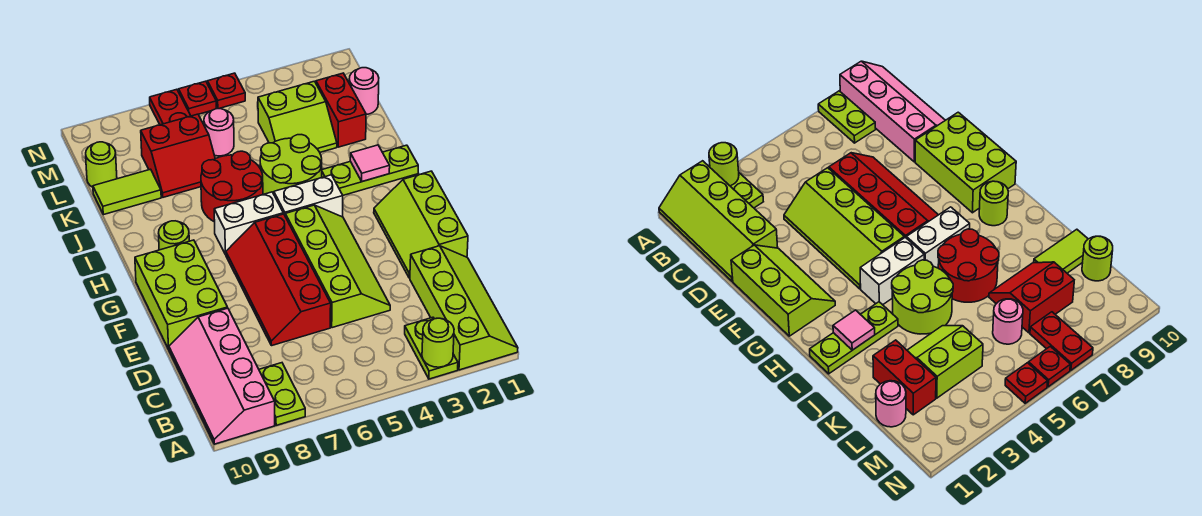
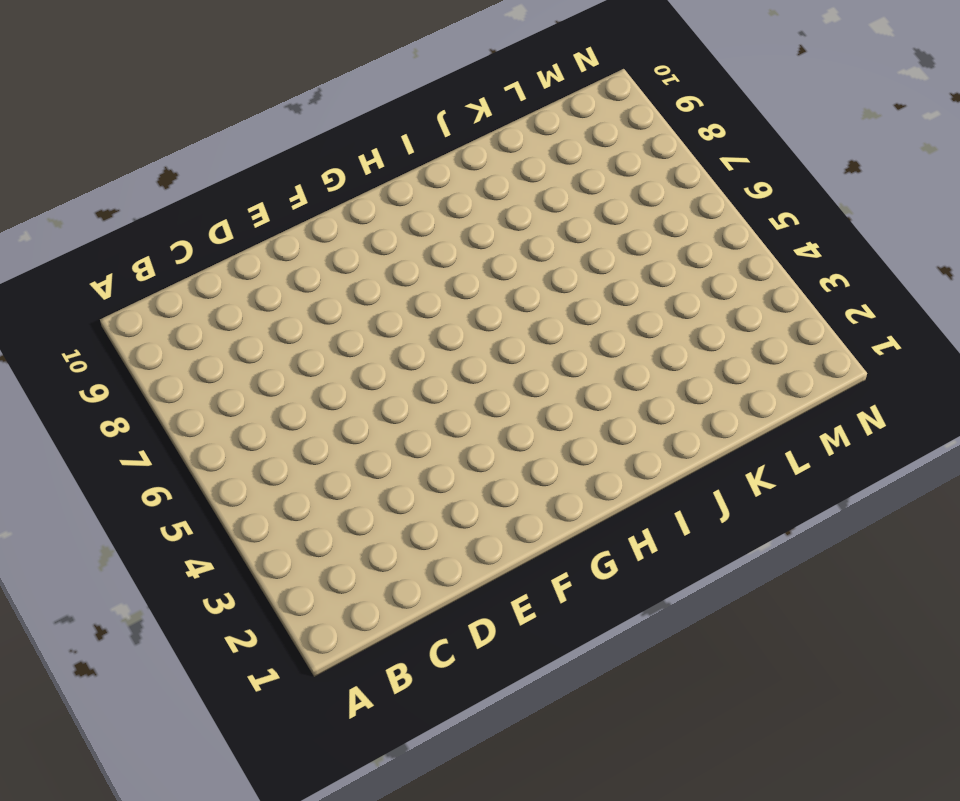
none -> lime 2x4 slope [410,246,518,370]
none -> lime 1x2 plate [405,317,458,379]
none -> lime 1x2 plate [259,363,305,425]

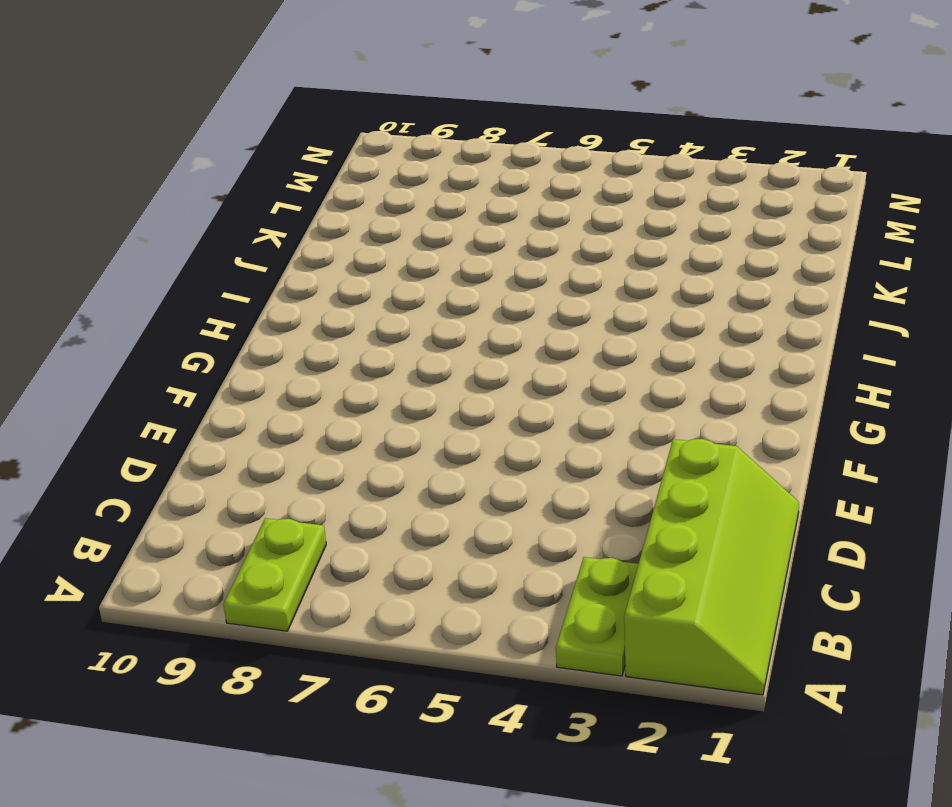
none -> pink 2x4 slope [169,308,275,444]
none -> lime 2x4 slope [285,205,390,328]
none -> red 2x4 slope [226,214,331,346]

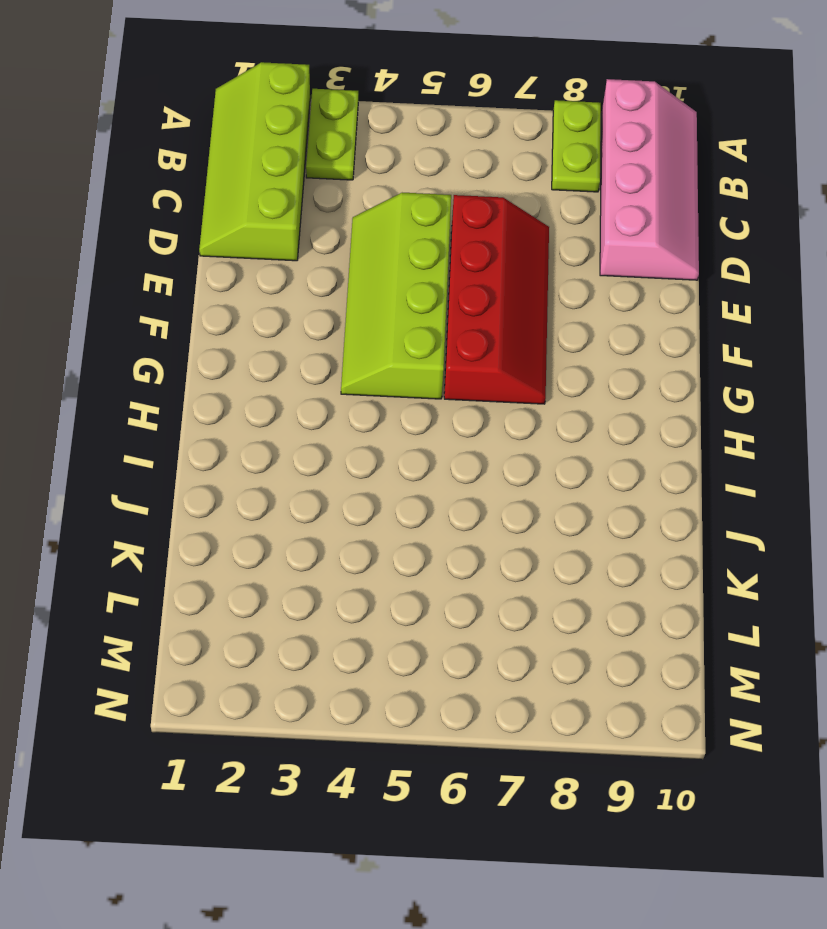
none -> lime 2x3 slope [374,171,468,278]
none -> lime 2x3 brick [135,240,228,349]
none -> white 1x2 brick [274,175,343,217]

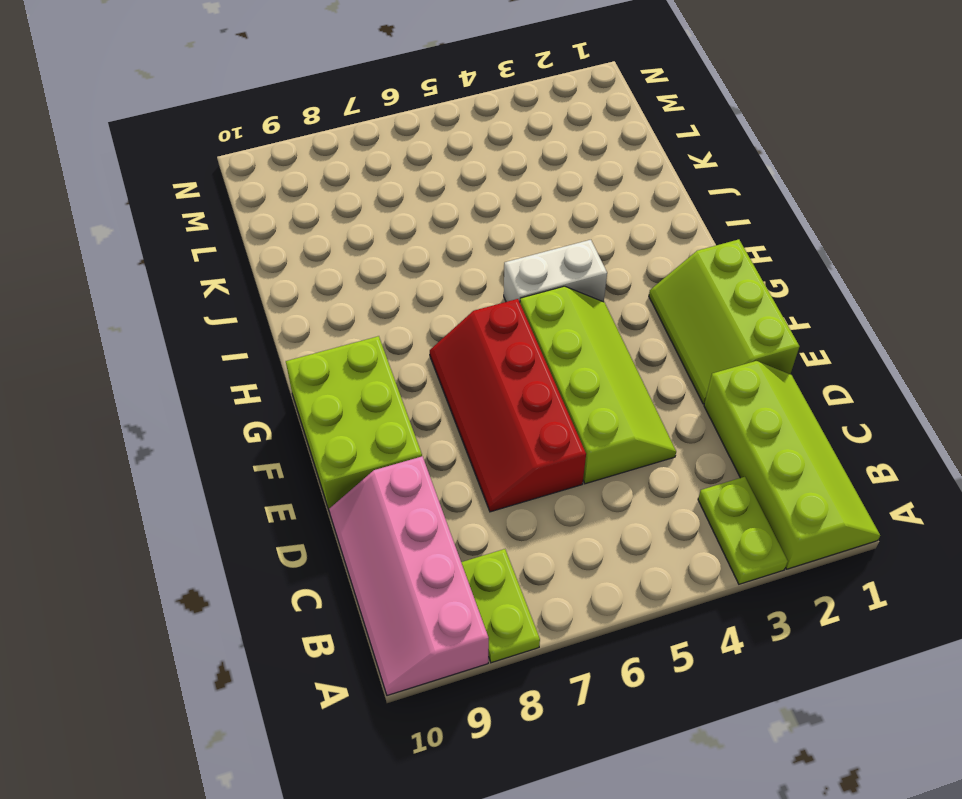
none -> white 1x2 brick [214,192,283,255]
none -> lime 1x1 round brick [159,221,189,250]
none -> lime 1x3 plate [322,145,418,195]

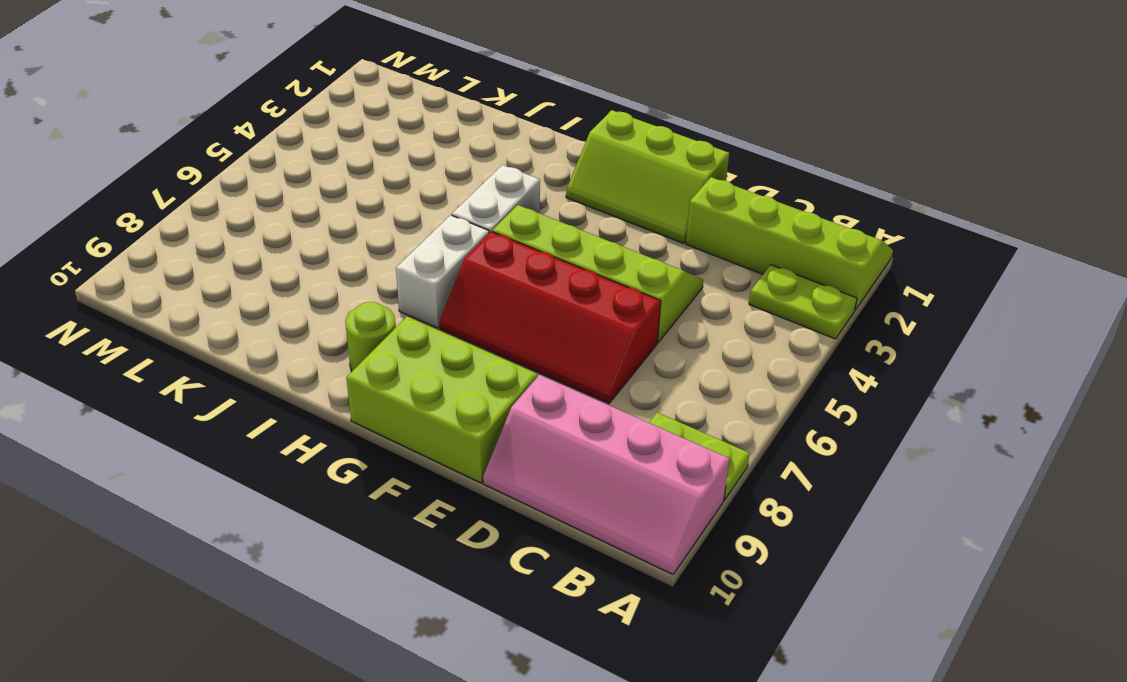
none -> lime 1x3 plate [322,145,418,195]
none -> lime 2x2 round brick [260,135,322,194]
none -> red 2x2 round brick [201,151,263,222]

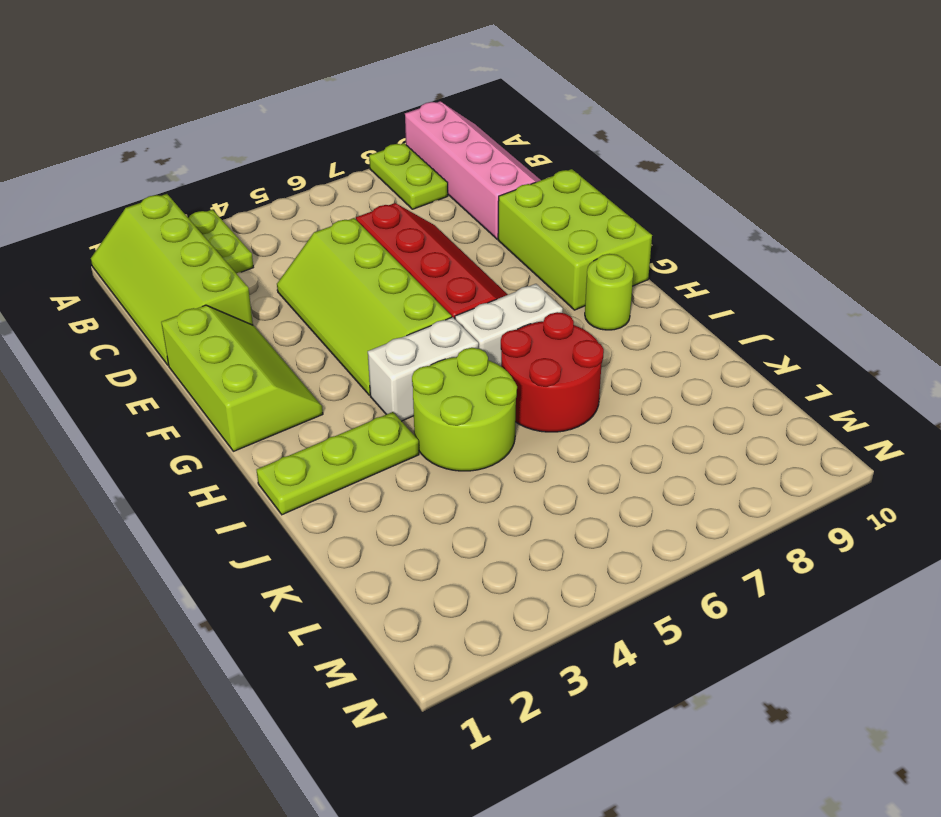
none -> red 1x2 brick [316,73,366,147]
none -> lime 2x2 slope [258,81,337,152]
none -> red 2x2 slope [141,114,215,197]

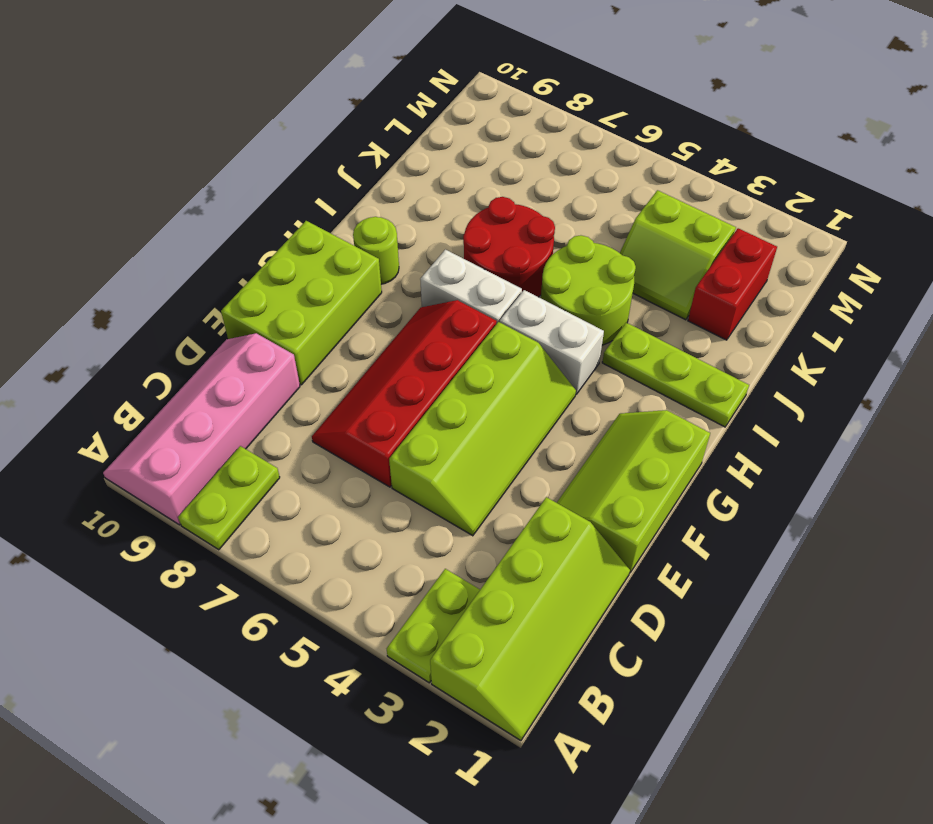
none -> red 2x2 slope [141,114,215,197]
none -> lime 1x2 tile [93,169,161,215]
none -> pink 1x1 round brick [349,68,379,115]

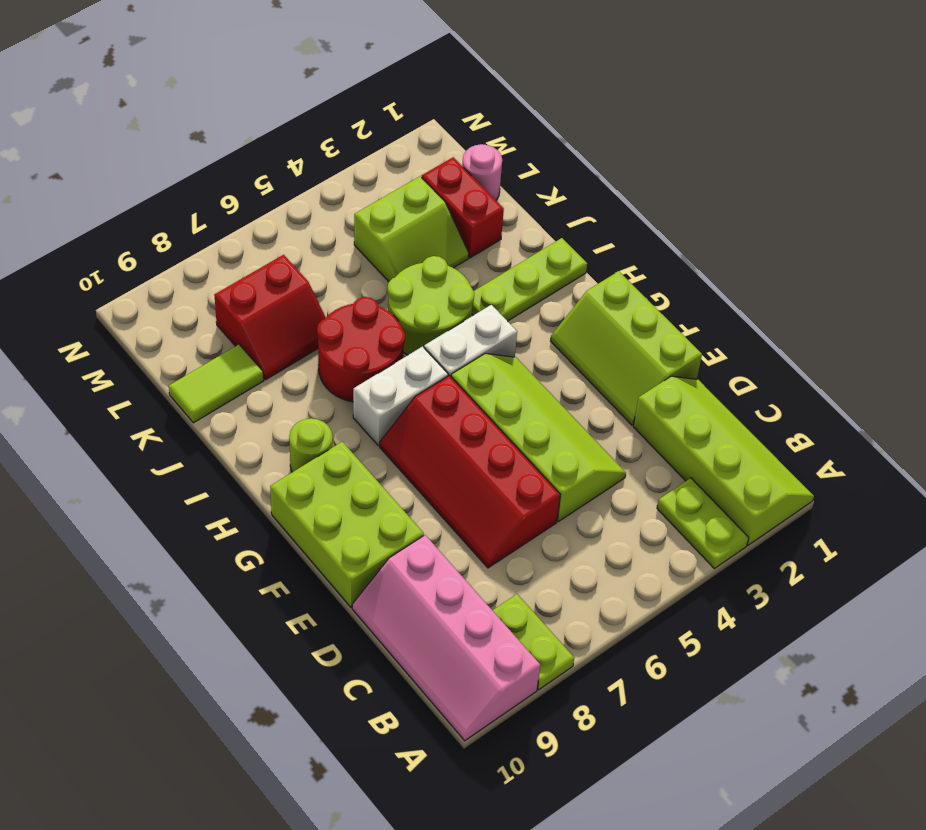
none -> pink 1x1 round brick [204,109,234,156]
none -> lime 1x1 round brick [86,142,117,187]
none -> red 1x2 plate [150,89,191,125]

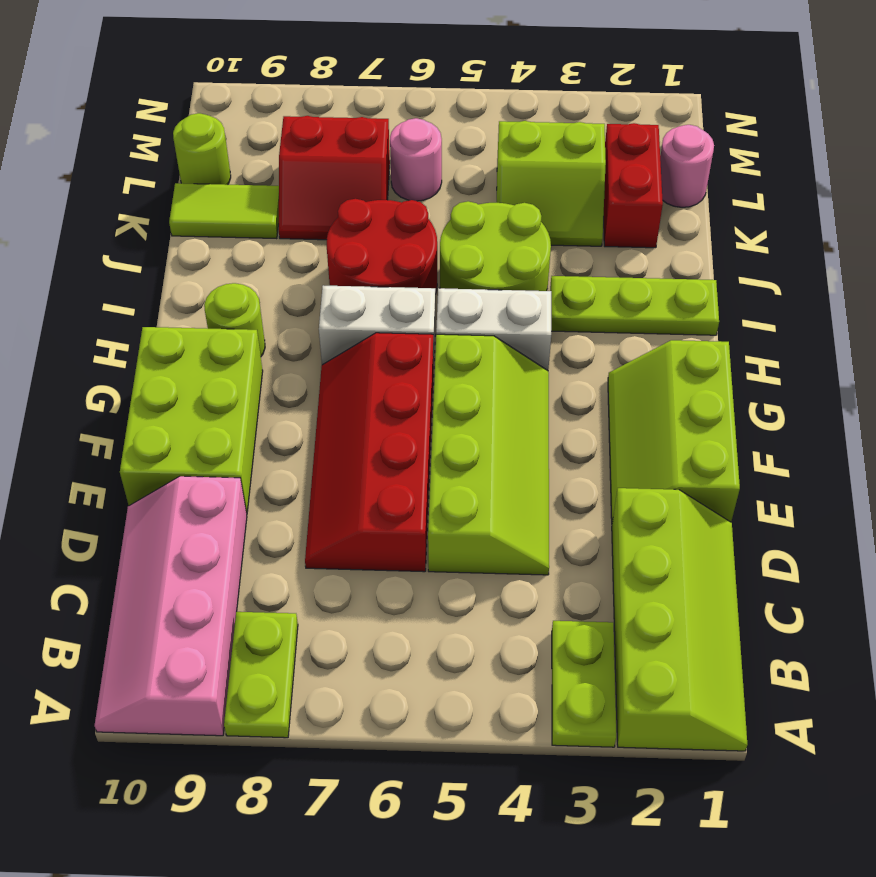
none -> red 1x2 plate [150,89,191,125]
none -> red 1x1 plate [207,73,245,109]
none -> red 1x1 plate [179,81,217,116]

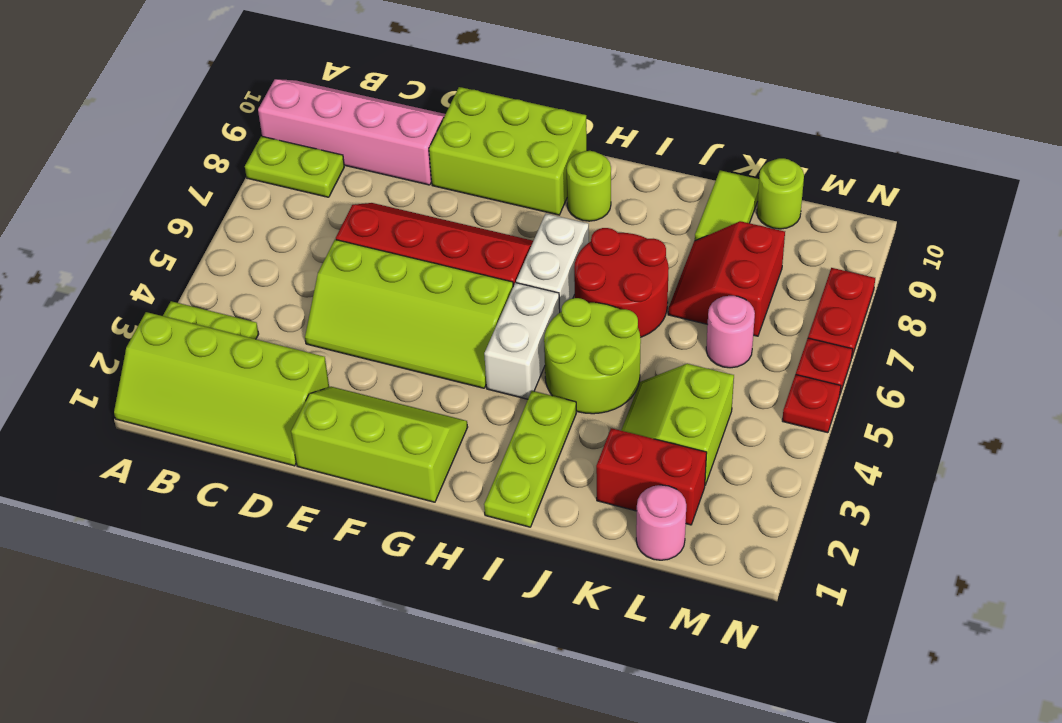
red 1x2 plate [808,268,875,357] -> red 1x2 plate turned to [150,89,191,125]
none -> lime 1x1 round brick [422,318,454,367]
none -> pink 1x1 tile [350,145,390,182]

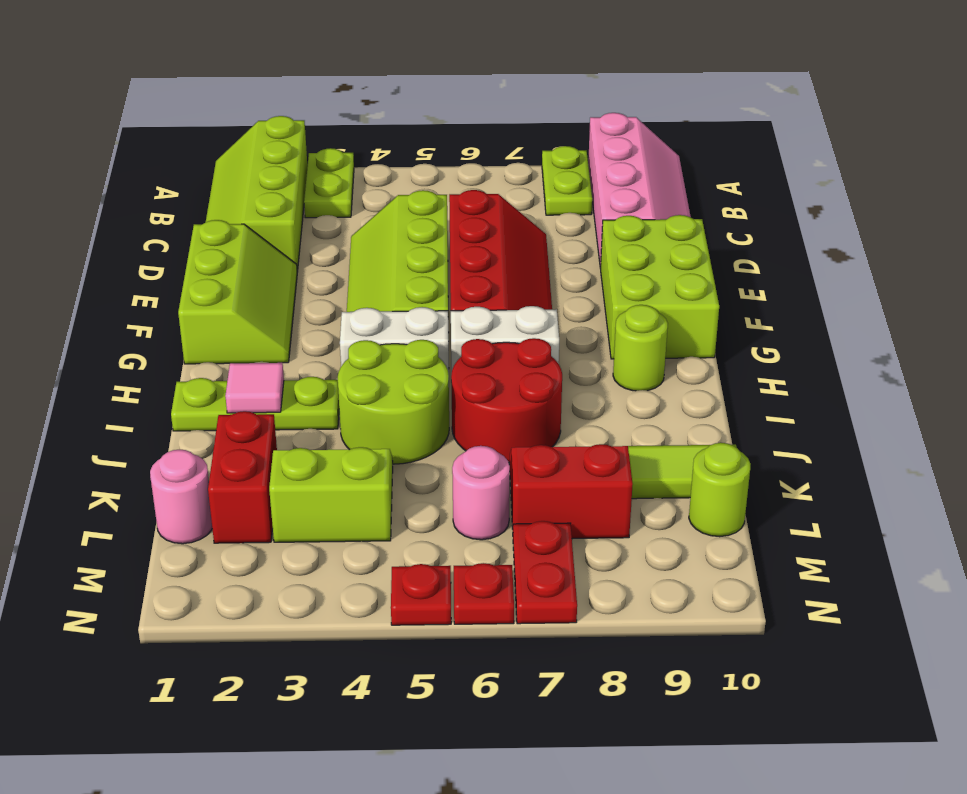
none -> lime 1x1 round brick [422,318,454,367]

